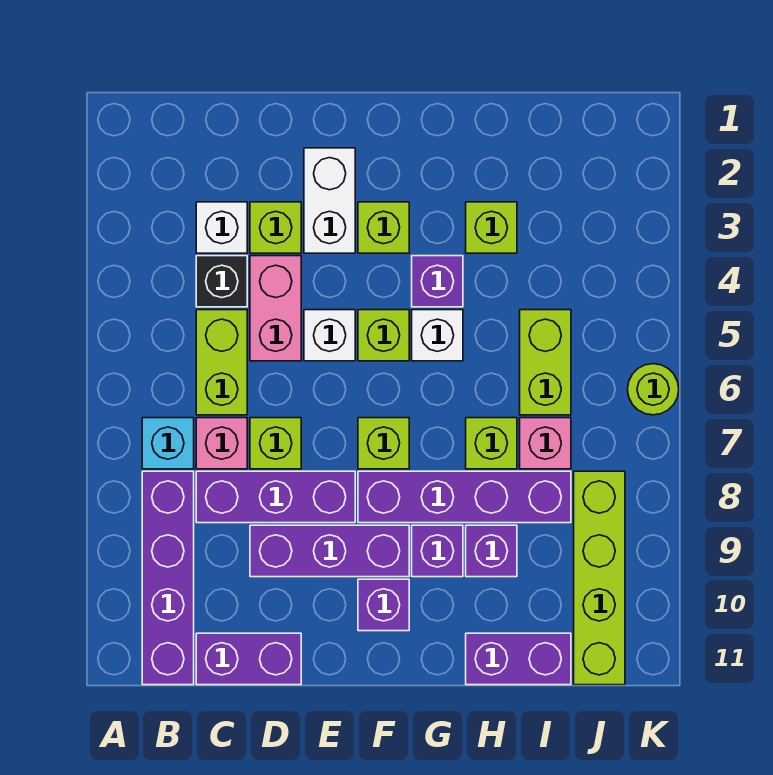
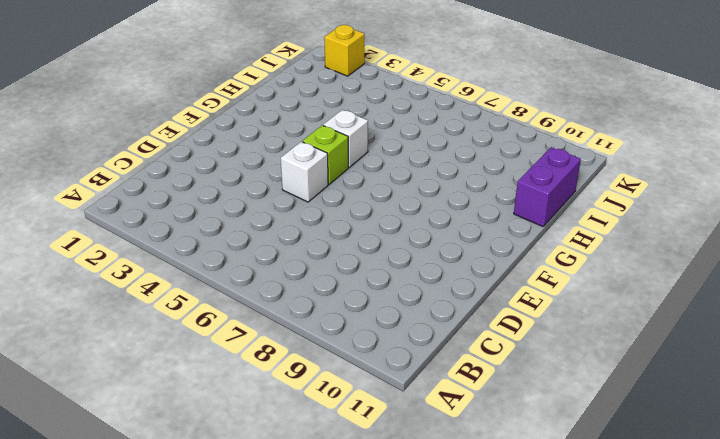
yellow 1x1 brick [324,25,364,76] -> none
none -> cyan 1x1 brick [142,418,194,469]
none -> purple 1x4 brick [142,471,194,685]
none -> white 1x1 brick [196,202,247,253]
none -> black 1x1 brick [196,256,247,307]

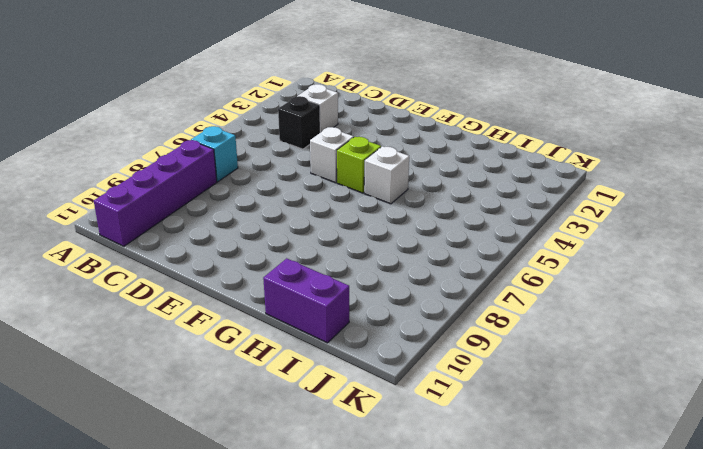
none -> lime 1x2 brick [196,310,247,415]
none -> pink 1x1 brick [196,418,247,469]
none -> purple 1x3 brick [196,471,355,523]
none -> purple 1x2 brick [196,633,301,685]

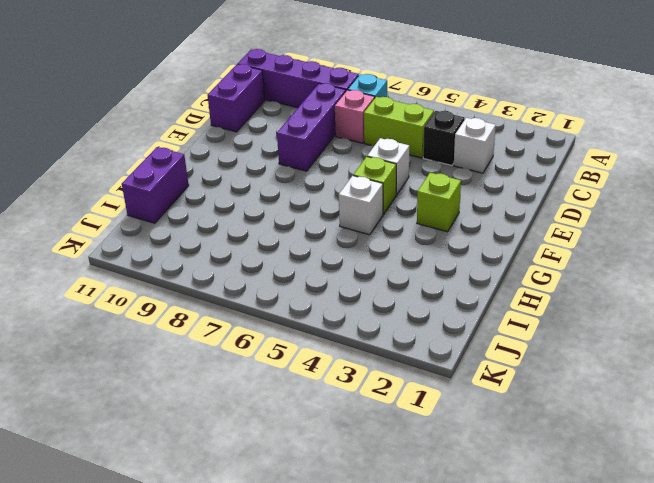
none -> lime 1x1 brick [250,202,301,253]
none -> pink 1x2 brick [250,256,301,361]
none -> lime 1x1 brick [250,418,301,469]
none -> purple 1x3 brick [250,525,409,577]

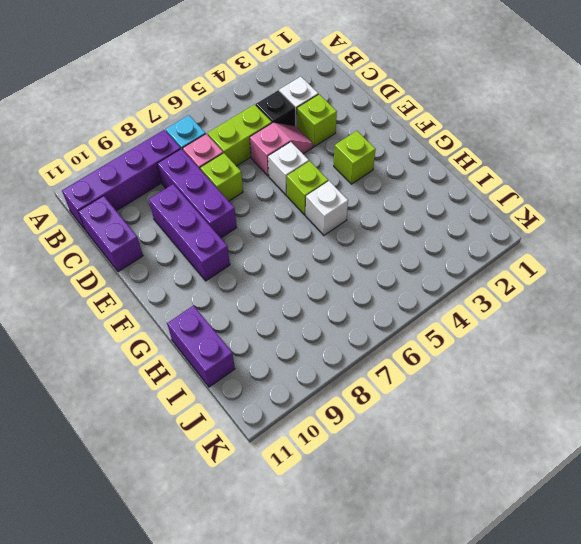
pink 1x2 slope [250,123,313,176] -> pink 1x2 brick [250,256,301,361]
none -> white 1x2 brick [304,148,355,253]
none -> lime 1x1 brick [358,418,409,469]
none -> purple 1x4 brick [358,471,571,523]
none -> purple 1x1 brick [358,579,409,631]

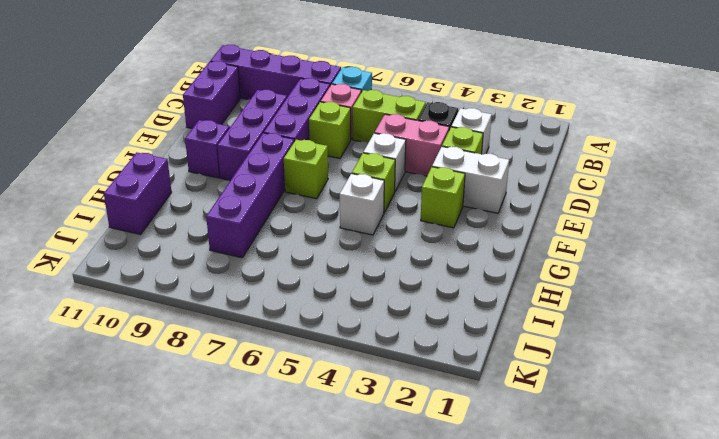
none -> purple 1x1 brick [412,256,463,307]
none -> purple 1x1 brick [412,525,463,577]
none -> lime 1x1 brick [466,202,517,253]
none -> lime 1x1 brick [466,418,517,469]

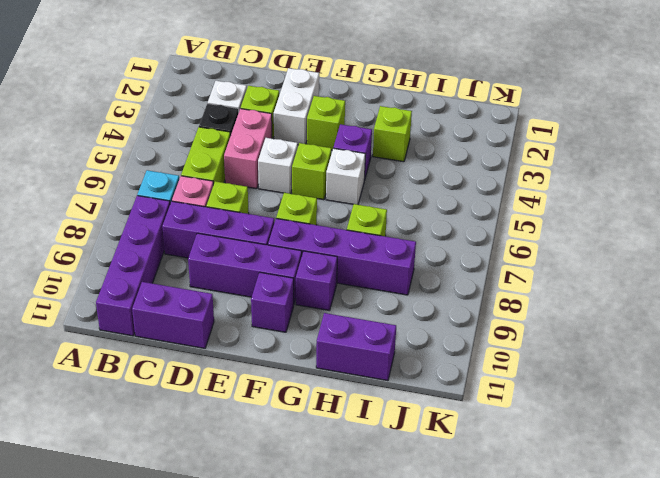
none -> purple 1x1 brick [466,525,517,577]
none -> lime 1x2 brick [520,310,571,415]
none -> pink 1x1 brick [520,418,571,469]
none -> lime 1x4 brick [574,471,625,685]

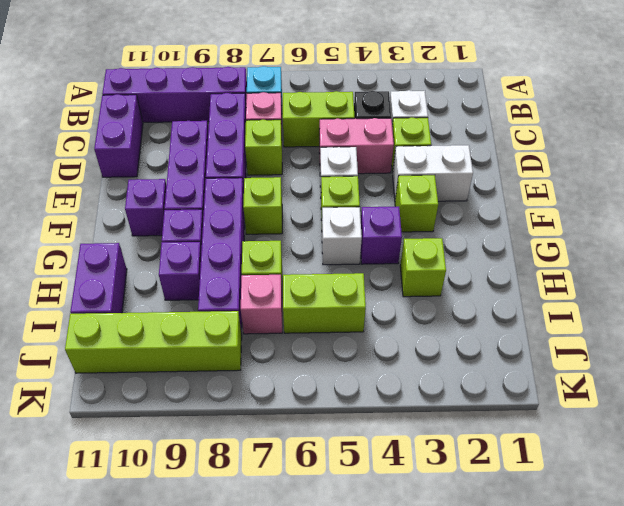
none -> lime 1x1 round brick [628,364,679,415]

